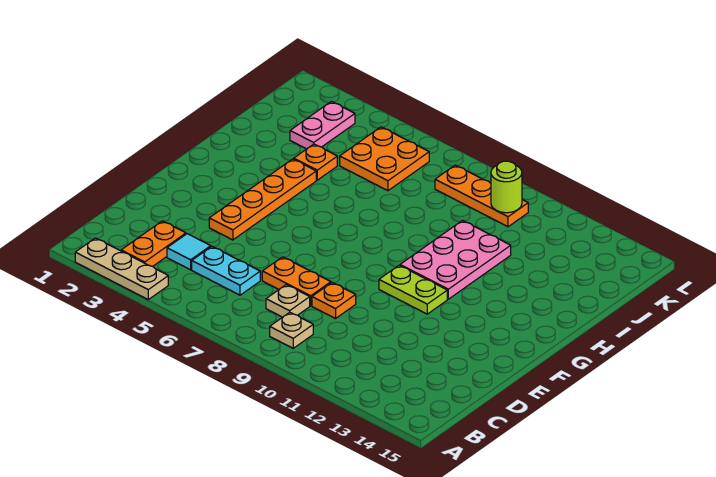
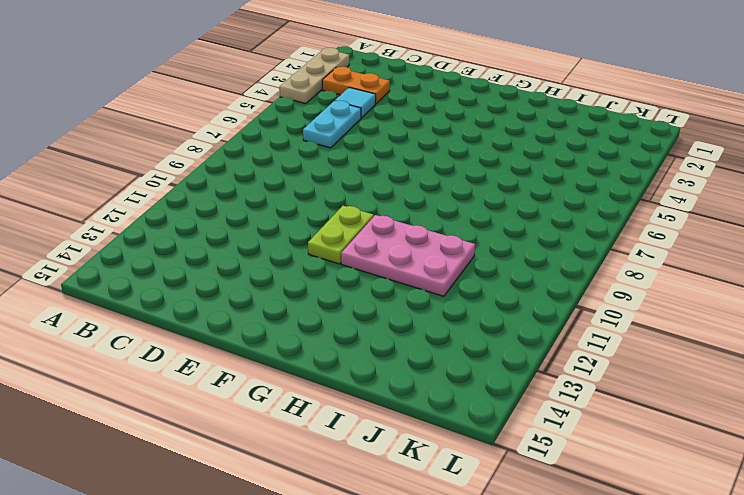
none -> tan 1x1 plate [270,312,313,348]
none -> tan 1x1 plate [266,285,310,317]
none -> orange 1x2 plate [262,257,331,306]

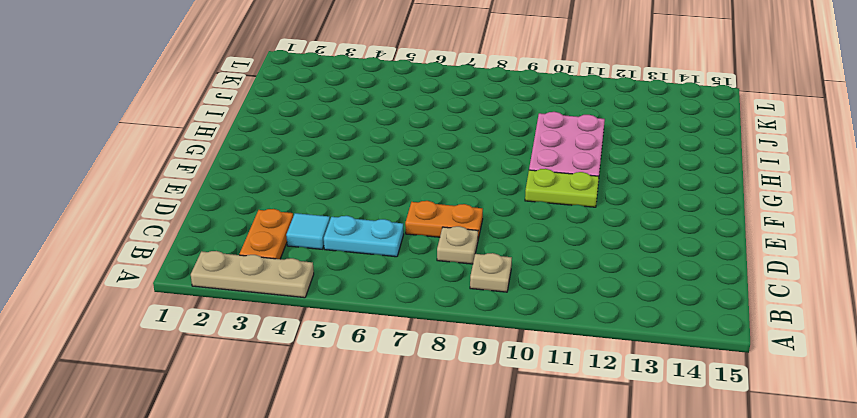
none -> orange 1x1 plate [312,283,356,319]
none -> orange 1x4 plate [209,159,316,240]
none -> orange 1x1 plate [294,144,337,180]

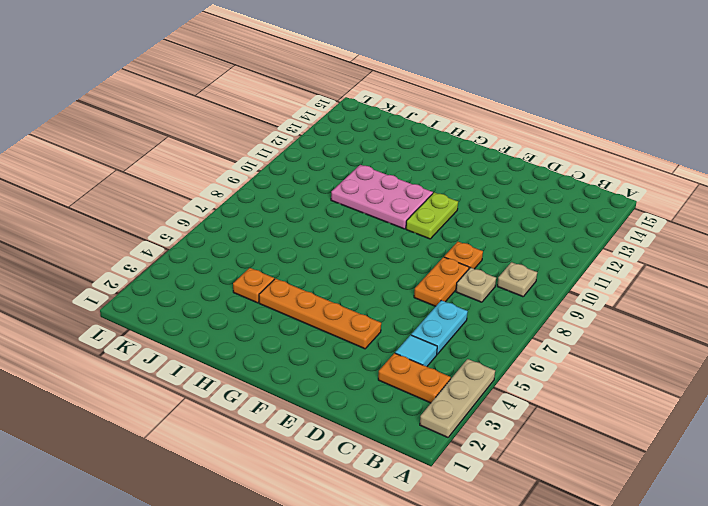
none -> pink 1x2 plate [290,101,355,149]
none -> orange 2x2 plate [340,127,429,191]
none -> orange 1x3 plate [435,165,528,227]

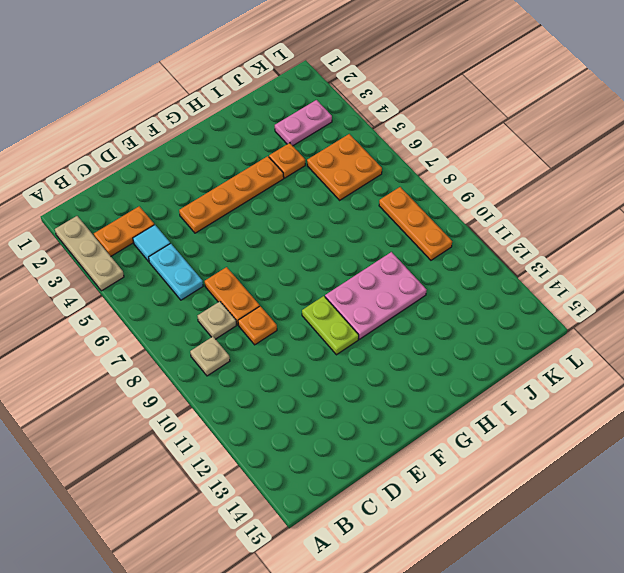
none -> lime 1x1 round brick [491,161,522,213]

